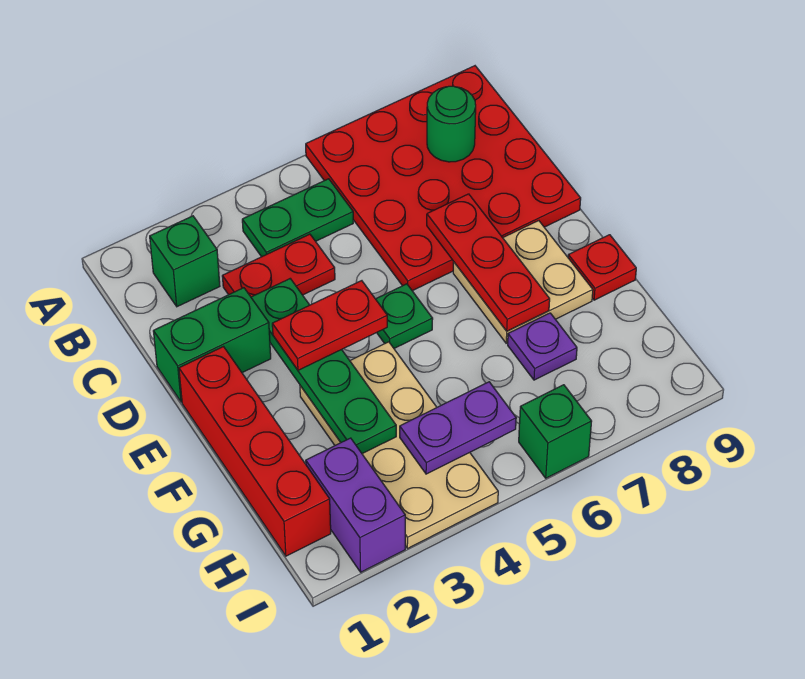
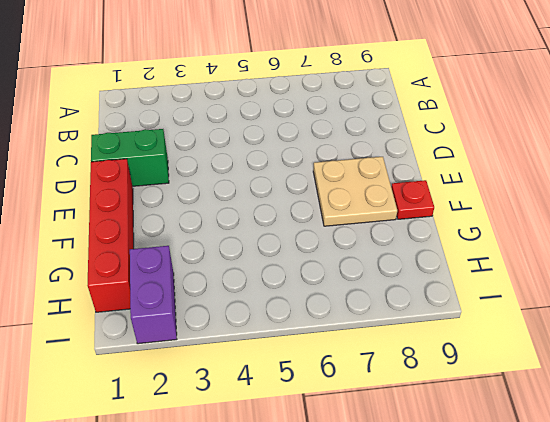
none -> red 4x4 plate [306,66,581,291]
none -> green 1x1 brick [150,216,220,307]
none -> green 1x2 plate [242,179,353,257]

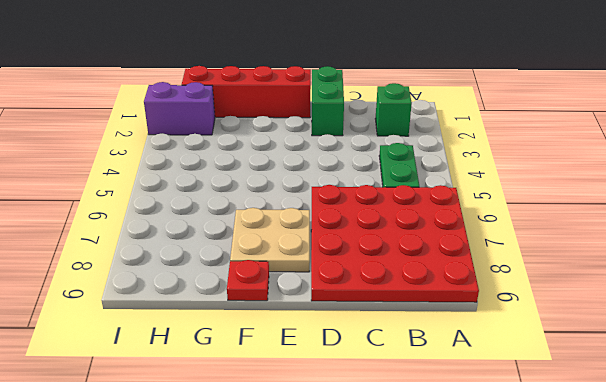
none -> red 1x2 plate [222,234,335,297]
none -> green 1x1 plate [376,284,433,348]
none -> tan 2x4 plate [300,342,498,549]

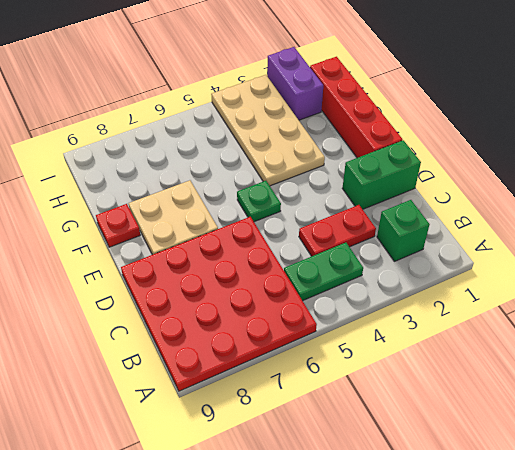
none -> purple 1x1 plate [508,313,577,380]
none -> green 1x1 brick [519,385,592,478]
none -> green 1x1 round brick [427,86,476,162]

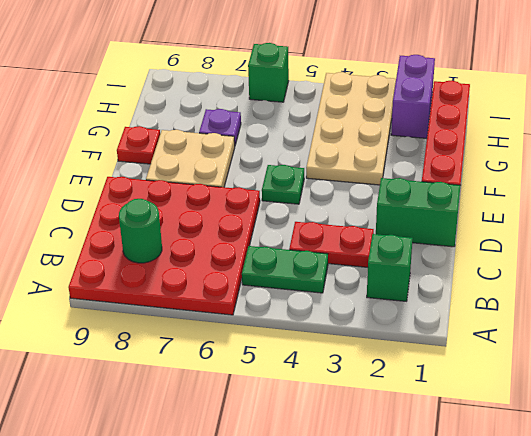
none -> green 1x4 plate [251,279,396,454]
none -> red 1x3 plate [427,194,550,331]
none -> purple 1x2 plate [400,382,516,474]

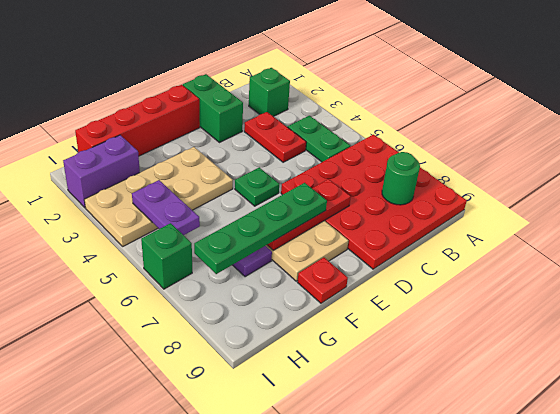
green 1x4 plate [194,183,327,274] -> green 1x4 plate moved to [251,279,396,454]
none -> red 1x2 plate [272,281,387,370]

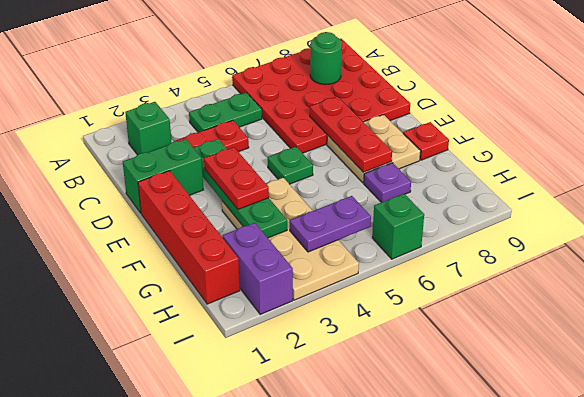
red 1x2 plate [204,147,269,209] -> red 1x2 plate turned to [272,281,387,370]

